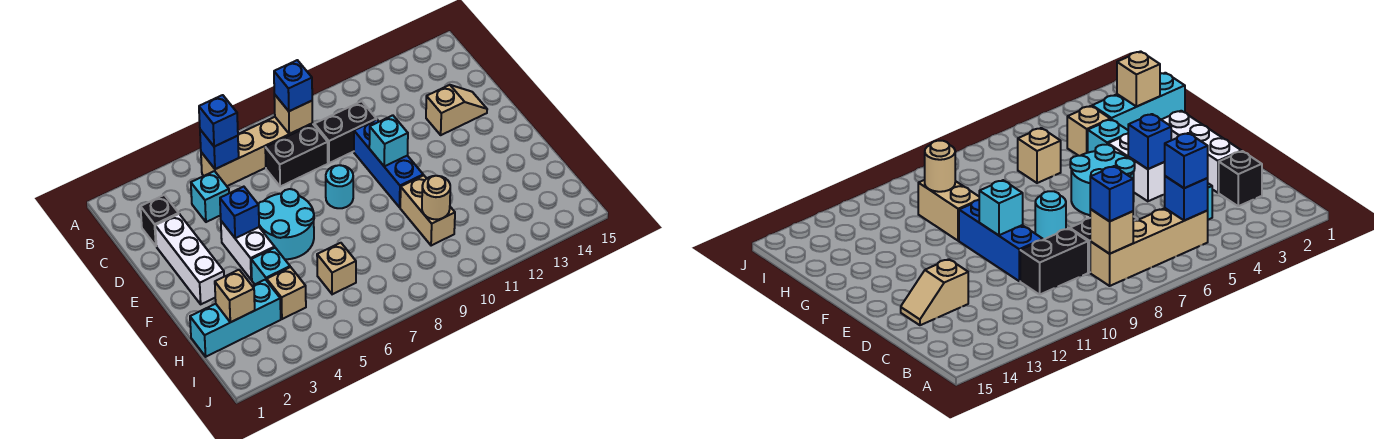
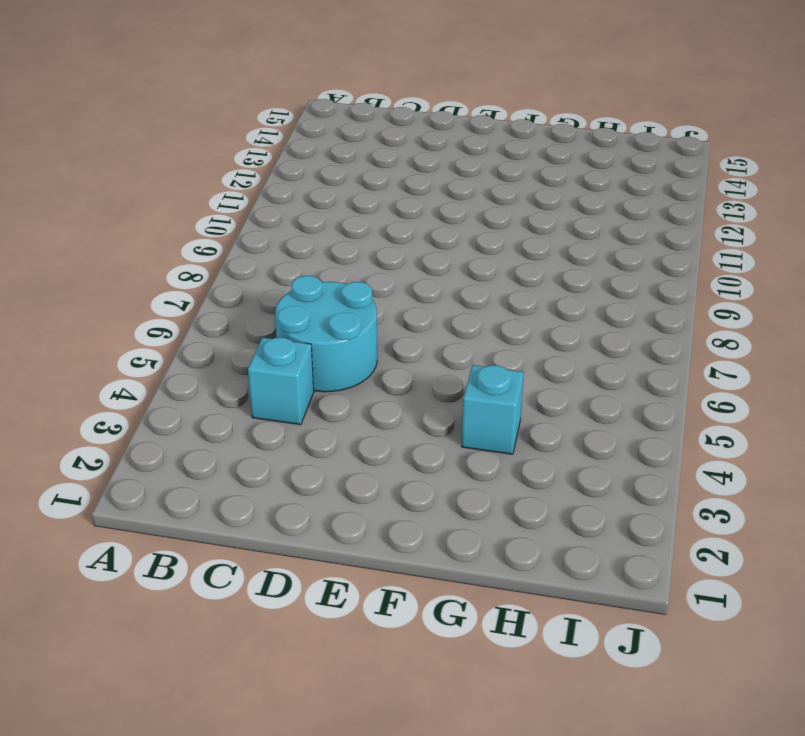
cyan 2x2 round brick [275,276,377,392] -> cyan 2x2 round brick moved to [258,189,314,259]
none -> tan 1x4 brick [201,117,313,186]
none -> black 1x1 brick [140,195,179,246]
none -> black 1x2 brick [265,125,328,187]

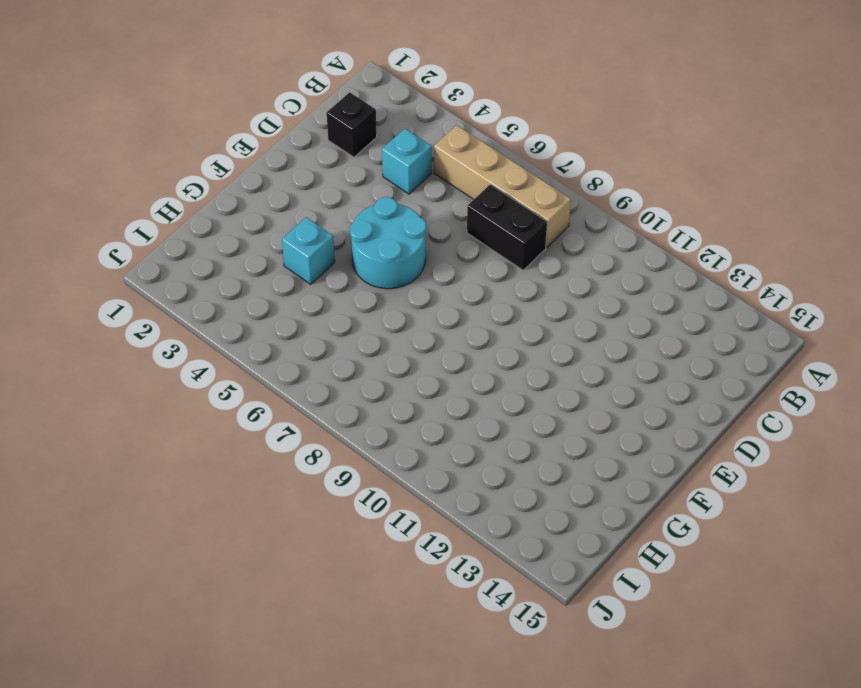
none -> black 1x2 brick [314,101,376,163]
none -> white 1x3 brick [155,214,224,304]
none -> blue 1x3 brick [354,120,423,207]

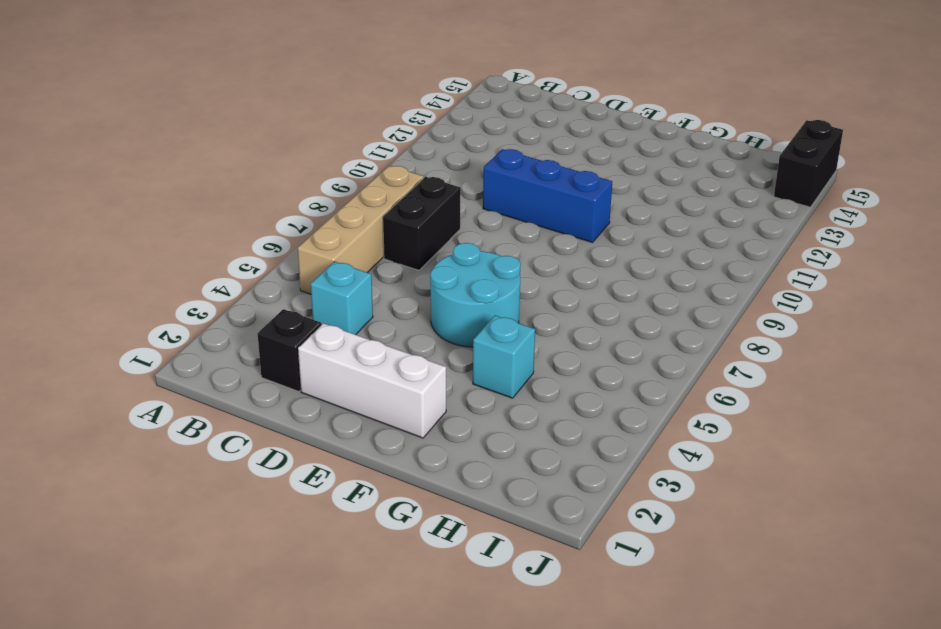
black 1x2 brick [774,120,843,207] -> black 1x2 brick moved to [314,101,376,163]
none -> tan 1x2 slope [426,85,487,135]
none -> white 1x2 brick [221,221,275,280]
none -> cyan 1x1 round brick [326,165,353,208]

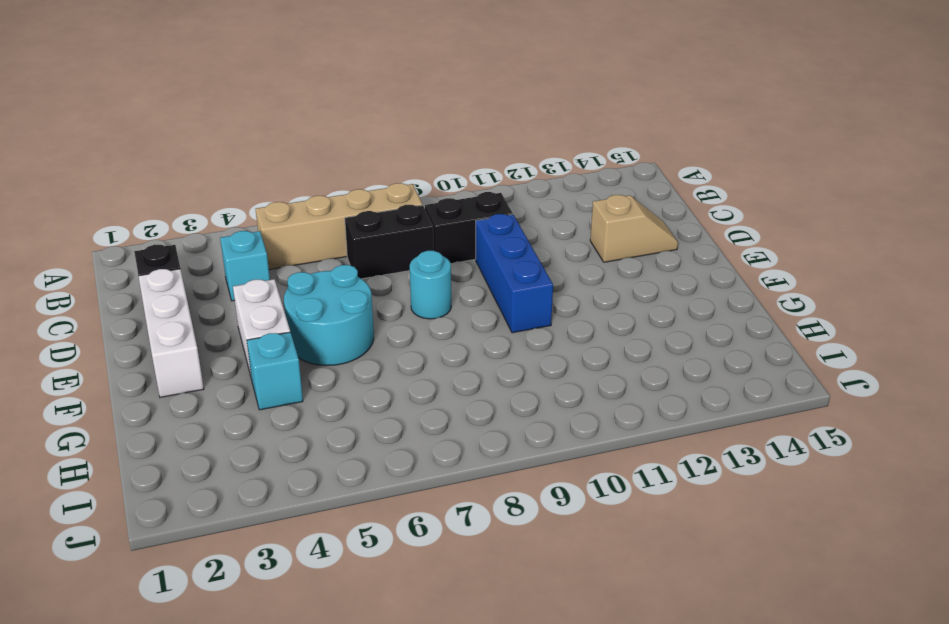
none -> tan 1x2 brick [400,175,455,246]
none -> cyan 1x3 brick [190,280,281,357]
none -> tan 1x1 brick [267,267,306,319]

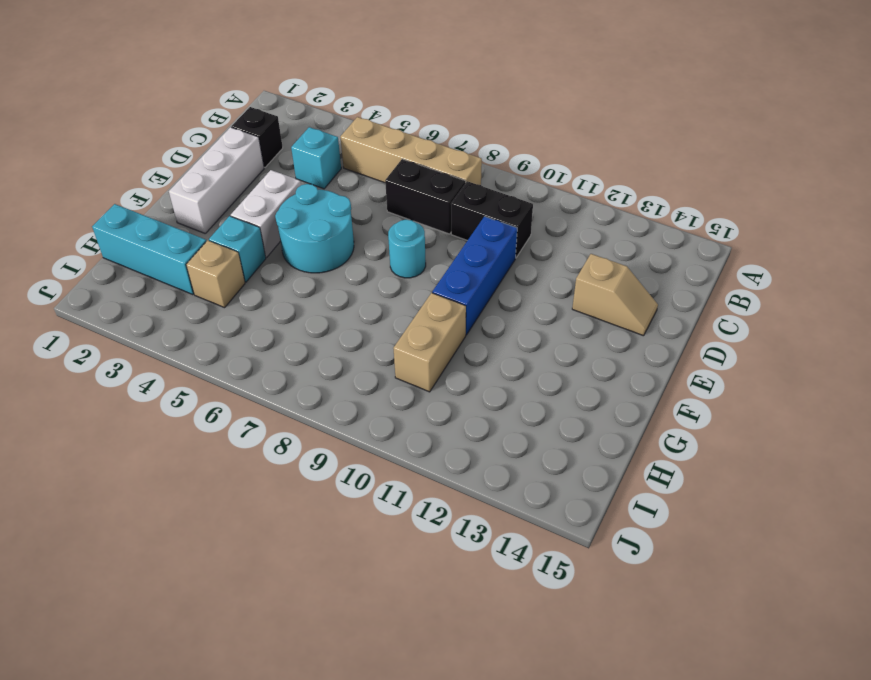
none -> tan 1x1 brick [317,243,356,294]
none -> blue 1x1 brick [200,130,239,169]
none -> tan 1x1 brick [274,94,312,134]

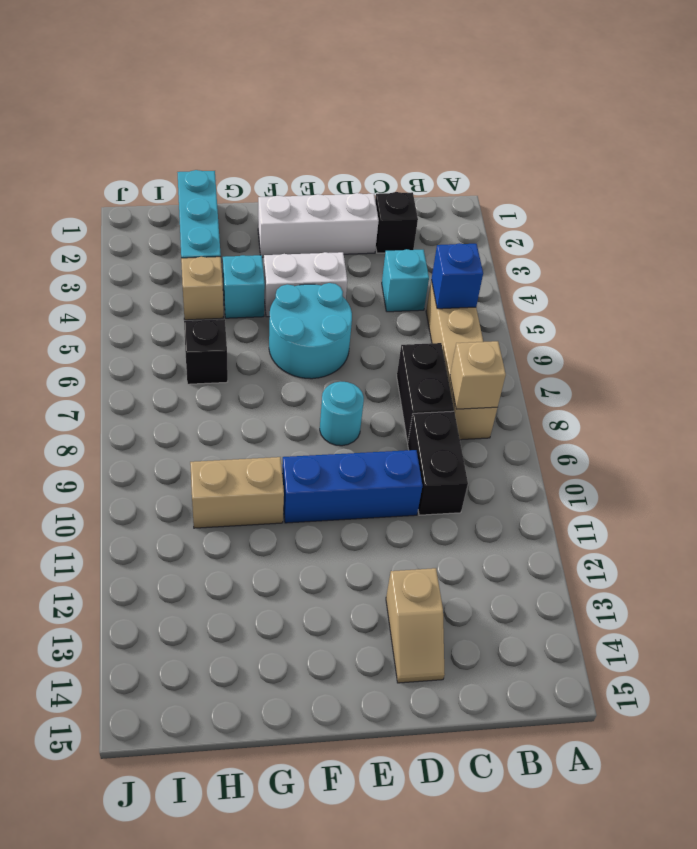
black 1x1 brick [184,319,228,384] -> tan 1x1 brick [317,243,356,294]
none -> blue 1x1 brick [220,187,259,238]
none -> cyan 1x1 brick [369,115,408,166]
none -> tan 1x1 brick [215,270,255,322]

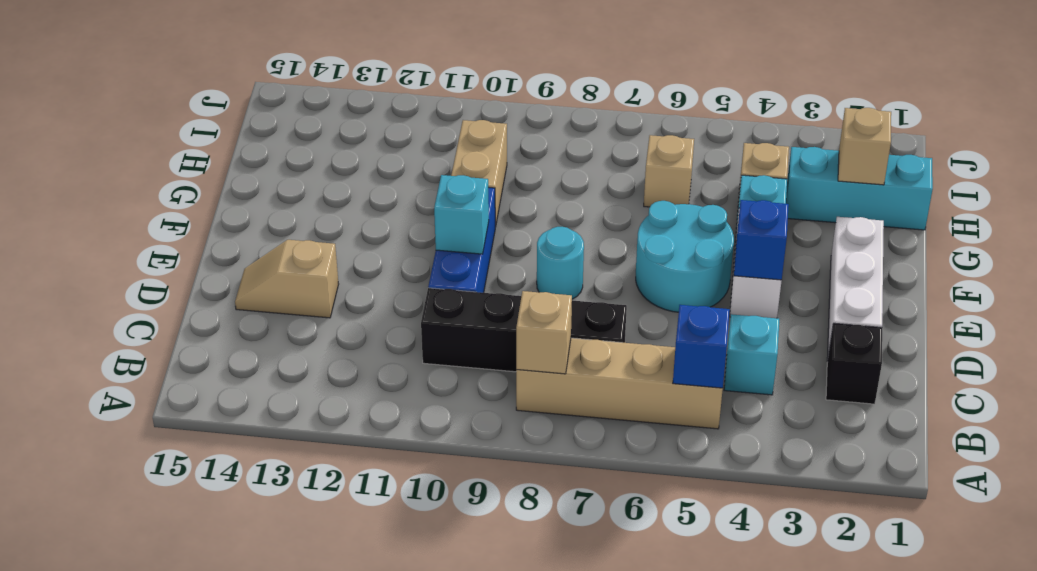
none -> tan 1x1 round brick [422,176,450,219]
none -> blue 1x1 brick [199,95,238,147]
none -> blue 1x1 brick [274,60,312,111]

